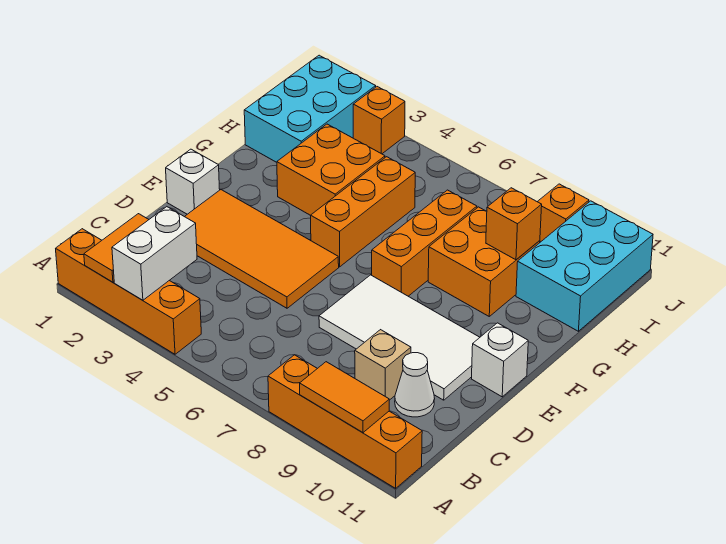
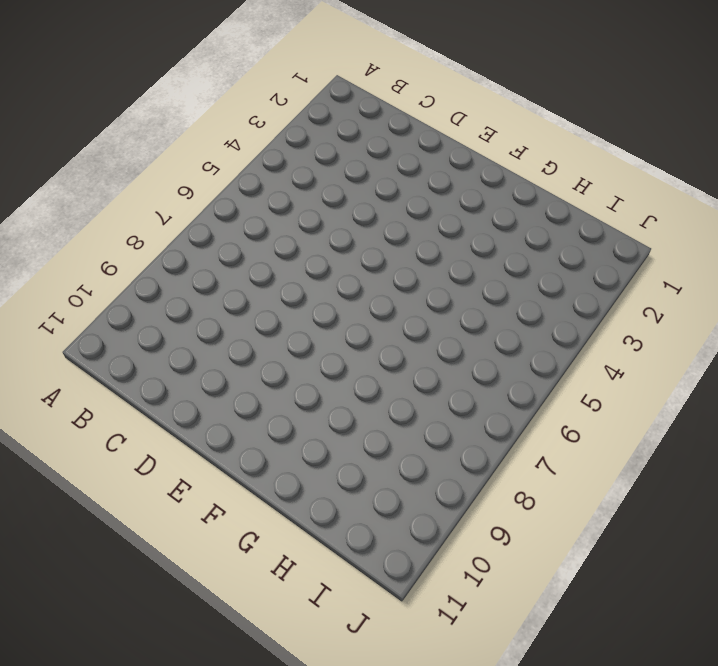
none -> orange 1x4 brick [56,229,201,354]
none -> orange 1x4 brick [268,355,422,488]
none -> tan 1x1 brick [355,330,411,400]

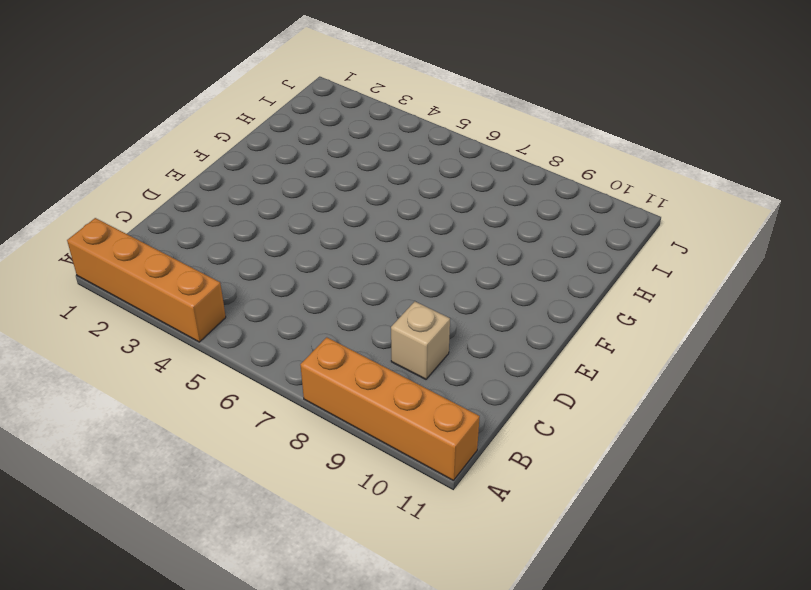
none -> white 1x1 cone [395,353,435,417]
none -> orange 2x4 tile [185,190,339,308]
none -> white 2x4 tile [319,275,480,400]

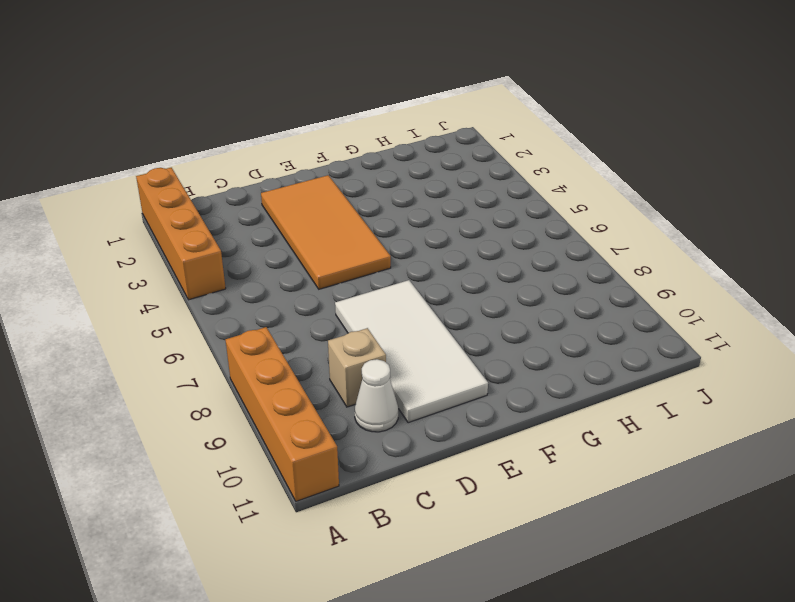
none -> white 1x1 brick [166,149,220,214]
none -> white 1x1 brick [472,323,528,397]
none -> orange 1x3 brick [311,157,415,267]

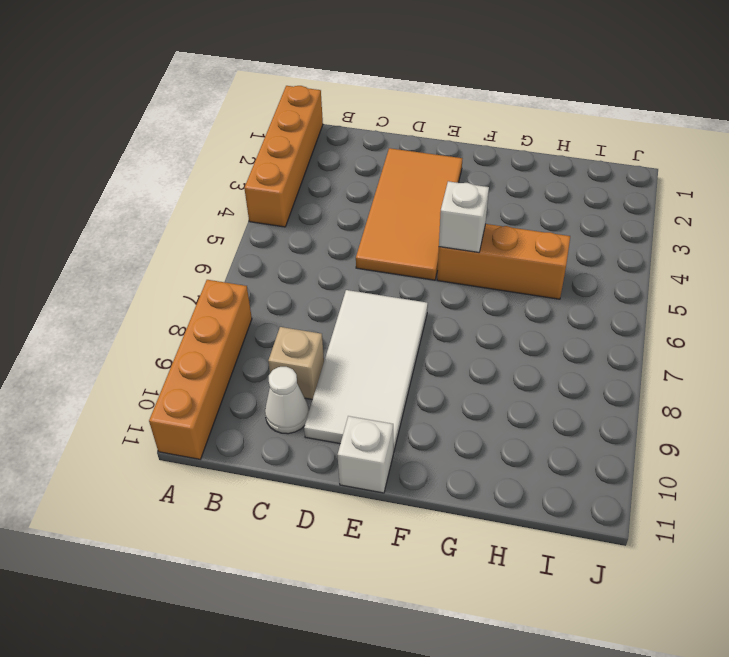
white 1x1 brick [439,181,489,253] -> white 1x1 brick moved to [166,149,220,214]
none -> orange 1x3 brick [372,190,477,296]
none -> orange 2x2 brick [277,124,385,215]
none -> orange 2x2 brick [428,207,540,316]

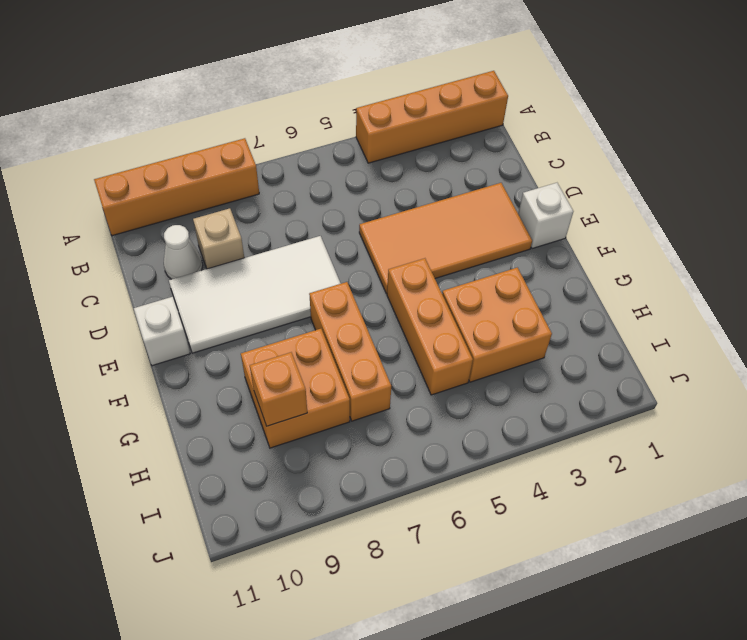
none -> cyan 2x3 brick [244,55,376,162]
none -> cyan 2x3 brick [516,201,653,331]
none -> orange 1x1 brick [353,87,405,154]

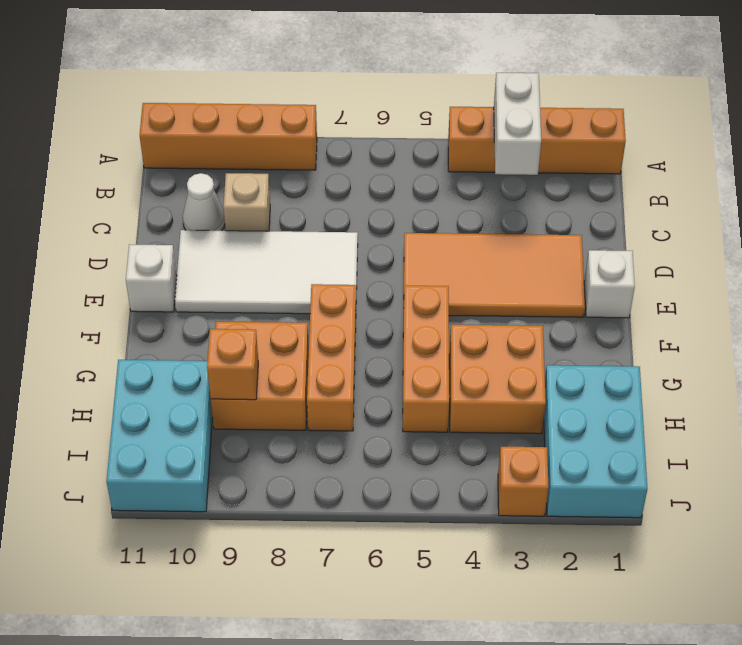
none -> orange 1x1 brick [537,184,589,242]
none -> orange 1x2 tile [84,214,149,282]
none -> orange 1x2 tile [300,362,389,432]

